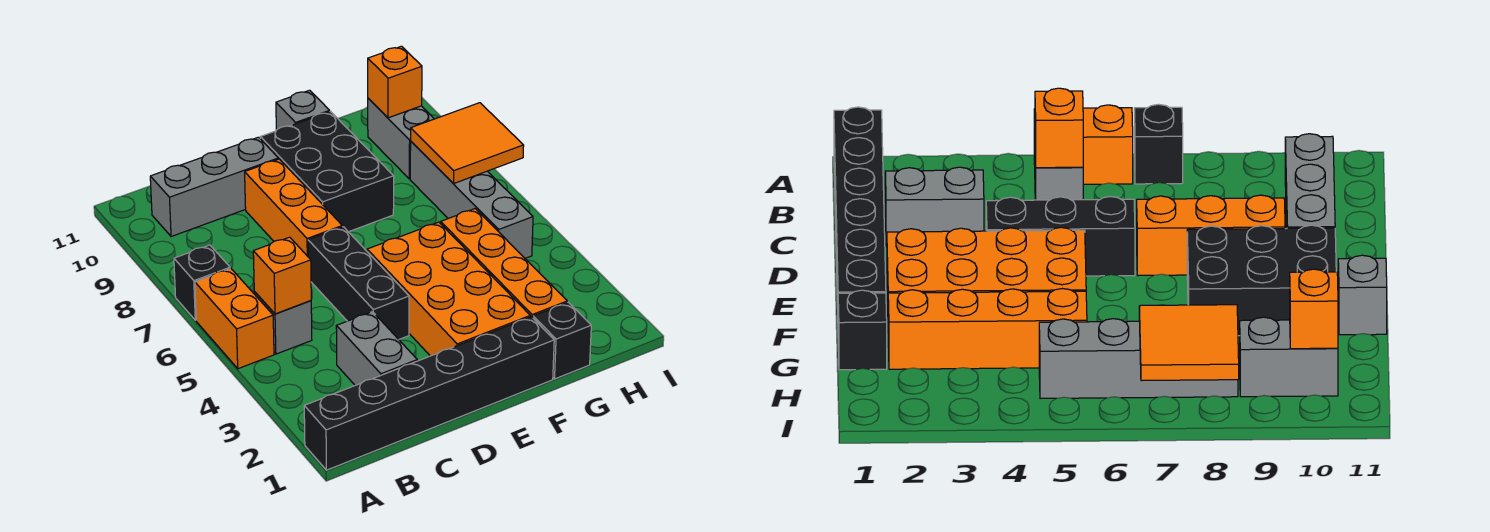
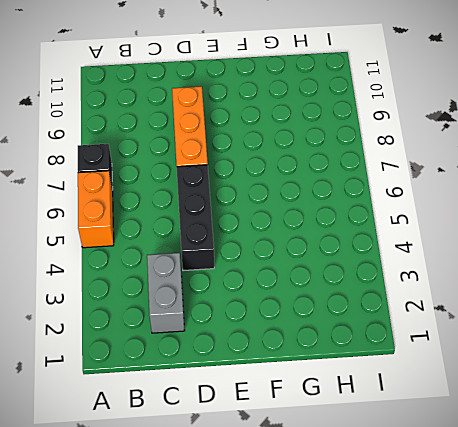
none -> black 1x6 brick [304,317,554,470]
none -> grey 1x1 brick [254,292,312,354]
none -> grey 1x3 brick [150,137,278,237]

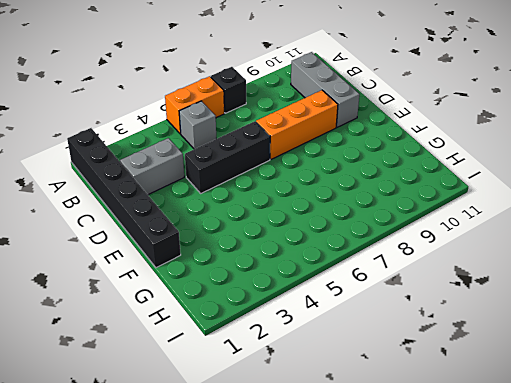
none -> orange 2x4 brick [367,222,530,356]
none -> black 2x3 brick [260,112,394,232]
none -> grey 1x1 brick [276,90,330,130]

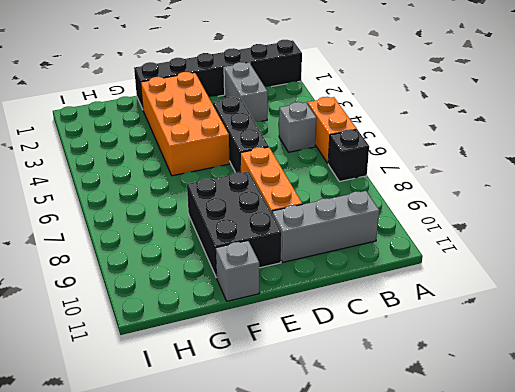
none -> black 1x1 brick [533,302,591,379]
none -> orange 1x4 brick [441,209,567,318]
none -> grey 1x4 brick [410,142,533,258]

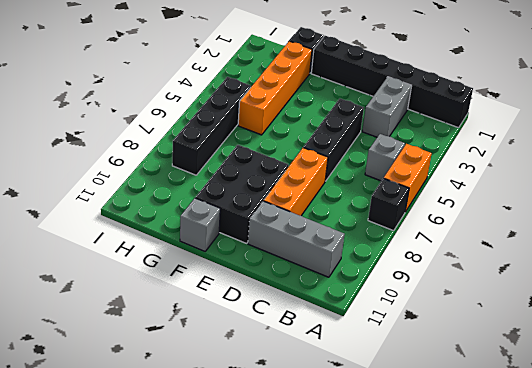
black 1x4 brick [172,77,251,175] -> grey 1x4 brick [410,142,533,258]
none -> orange 2x4 brick [367,222,530,356]
none -> grey 1x2 brick [368,98,434,179]
none -> orange 1x1 brick [253,237,311,314]

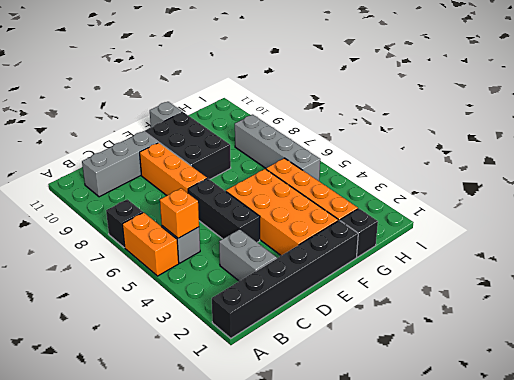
none -> grey 1x2 brick [368,98,434,179]
none -> orange 2x2 tile [411,103,524,184]
none -> orange 1x1 brick [368,46,422,118]

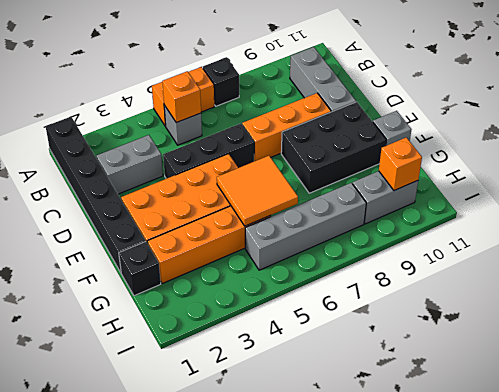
orange 2x2 tile [217,156,298,226] -> orange 2x2 tile moved to [411,103,524,184]

